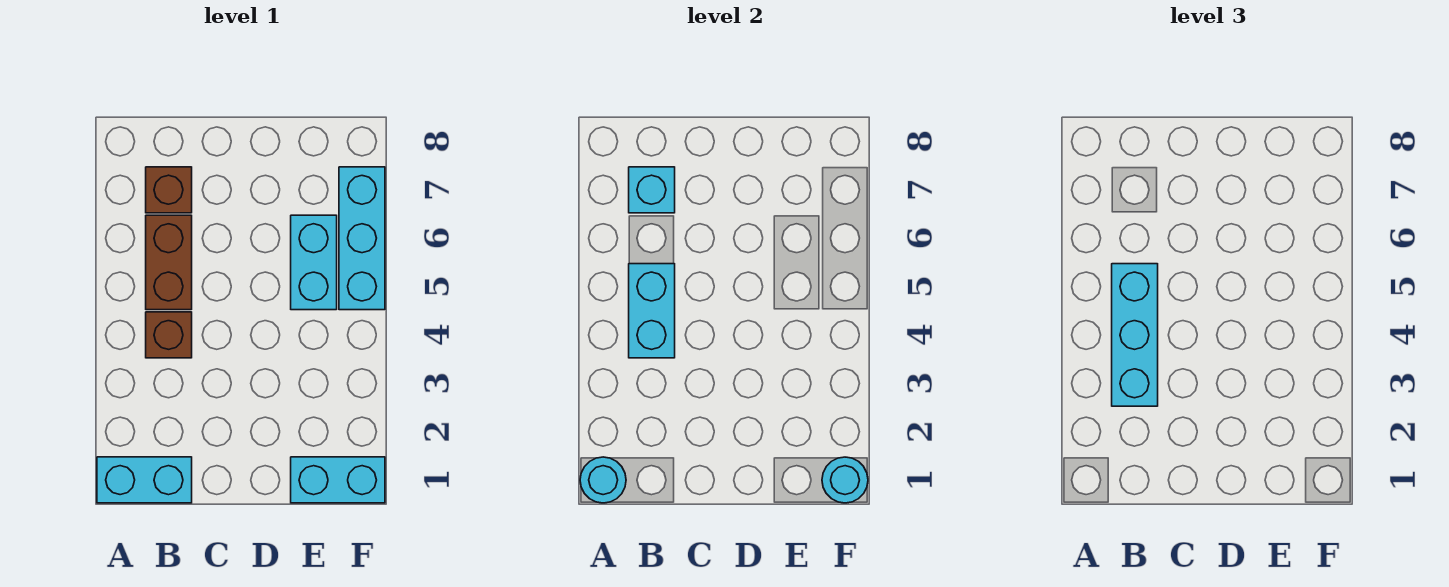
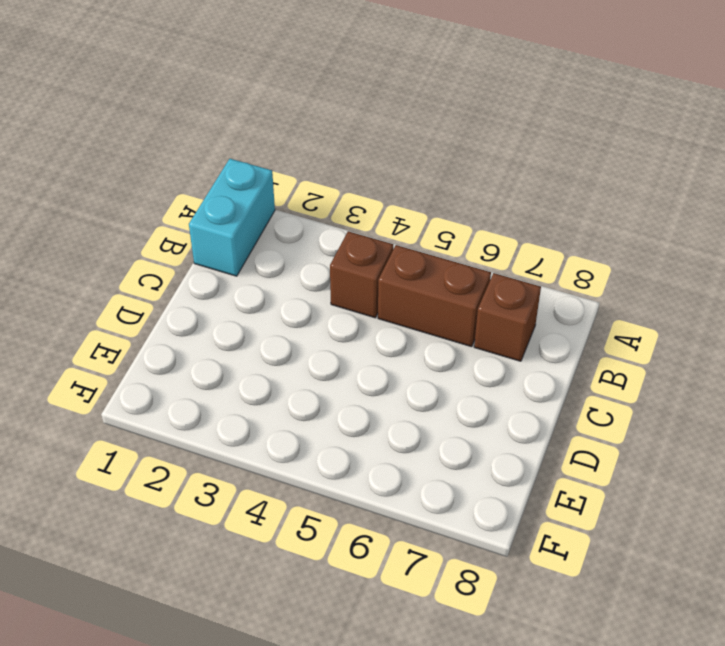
none -> cyan 1x2 brick [291,457,385,503]
none -> cyan 1x2 brick [291,215,337,310]
none -> cyan 1x3 brick [339,167,385,310]

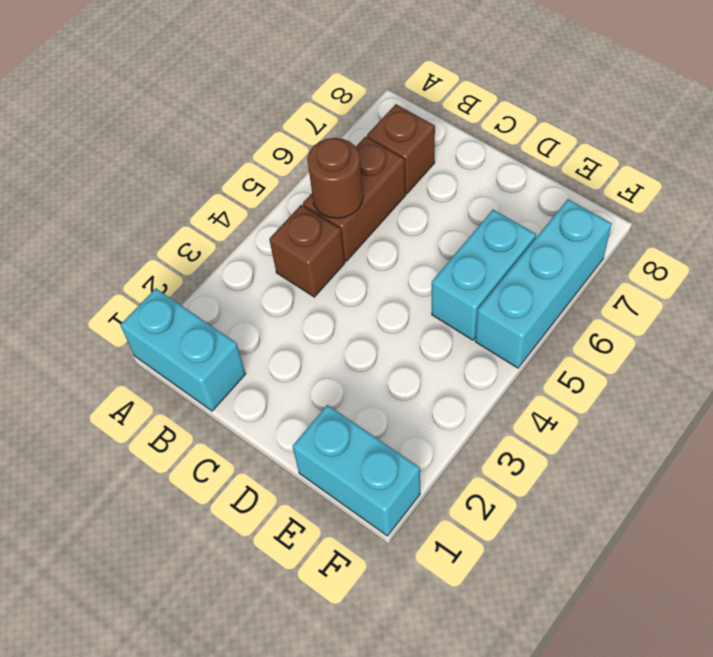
brown 1x1 round brick [307,138,363,218] -> cyan 1x2 brick [629,264,675,358]
none -> cyan 1x1 round brick [580,457,626,503]
none -> cyan 1x1 brick [629,167,675,213]
none -> cyan 1x1 round brick [822,457,868,503]

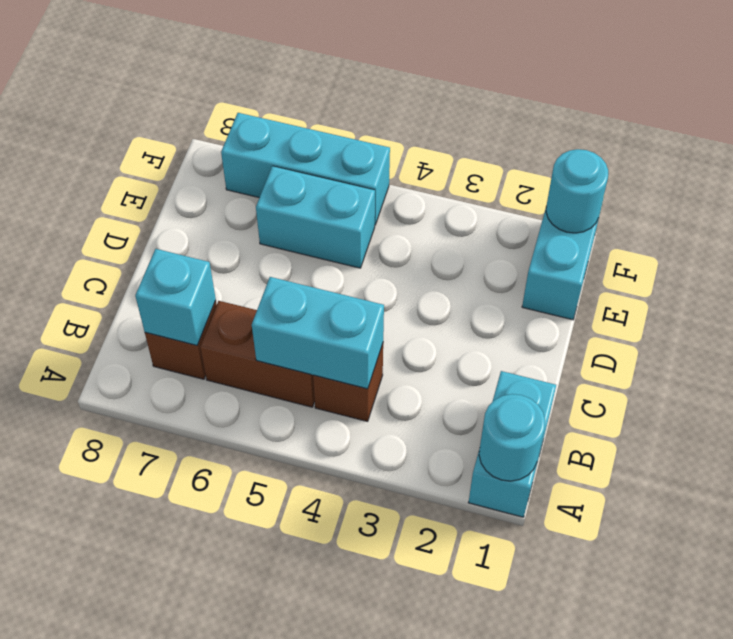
none -> cyan 1x3 brick [1112,264,1158,406]

